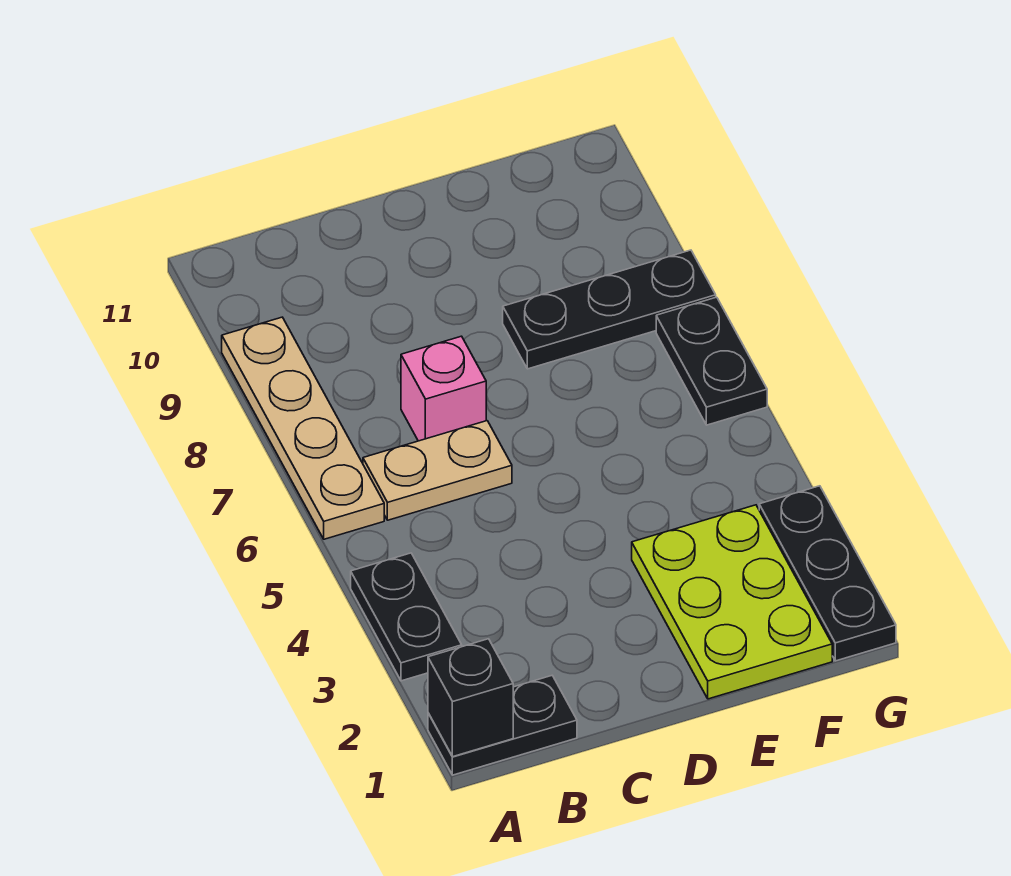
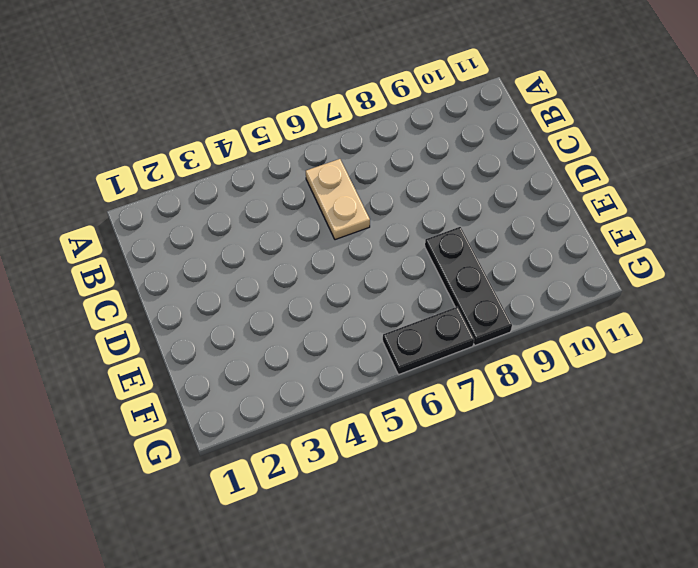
none -> black 1x2 plate [428,676,577,775]
none -> black 1x2 plate [351,553,462,681]

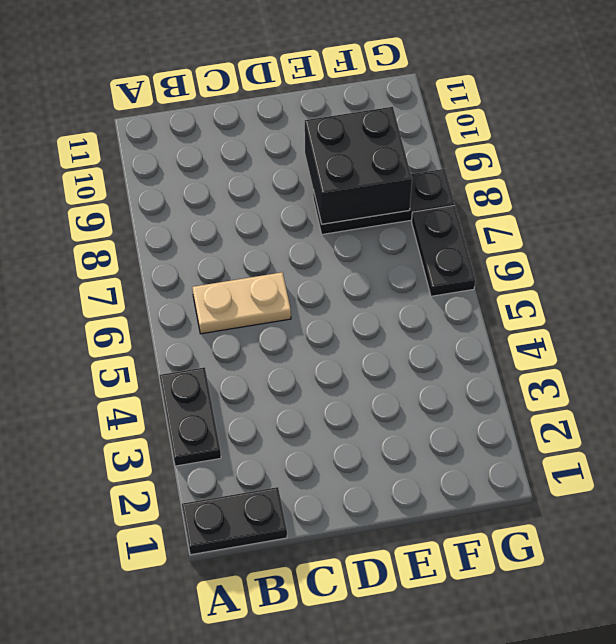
black 2x2 brick [305,107,412,224] -> none
none -> tan 1x4 plate [222,317,384,539]
none -> pink 1x1 brick [401,336,486,441]

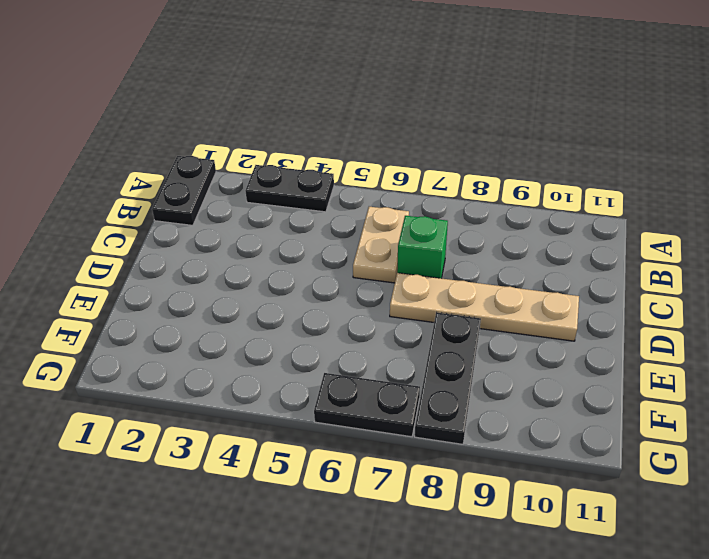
green 1x1 brick [397,216,448,278] -> pink 1x1 brick [401,336,486,441]
tan 1x4 plate [390,273,579,341] -> tan 1x4 plate moved to [222,317,384,539]
none -> lime 2x3 plate [632,505,832,699]
none -> black 1x3 plate [759,486,896,661]

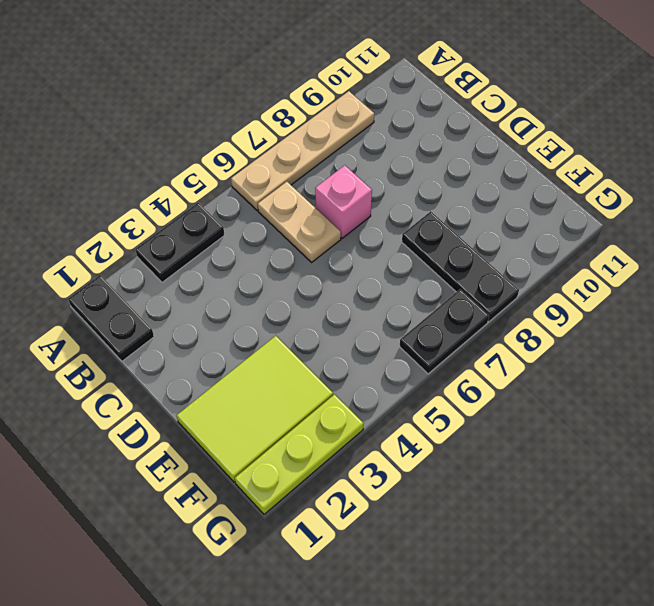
lime 2x3 tile [176,336,333,482] -> lime 2x3 plate [632,505,832,699]
lime 1x3 plate [235,395,363,514] -> black 1x3 plate [759,486,896,661]
none -> black 1x1 brick [428,639,513,757]

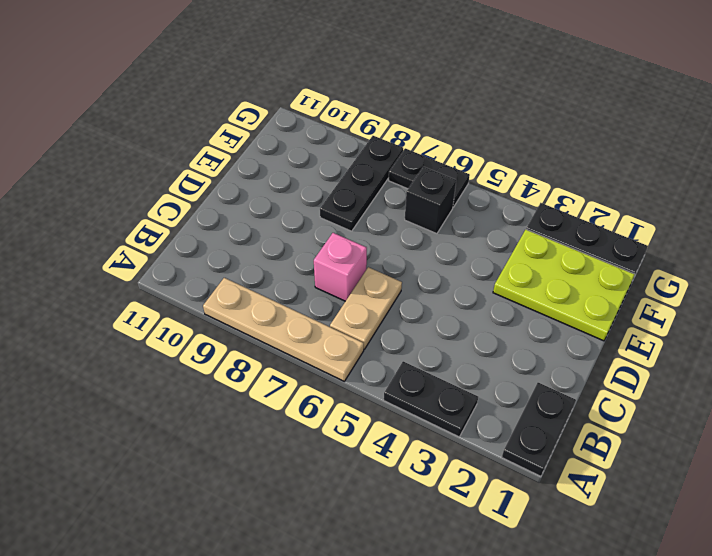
black 1x1 brick [405,166,456,234] -> black 1x1 brick moved to [428,639,513,757]

